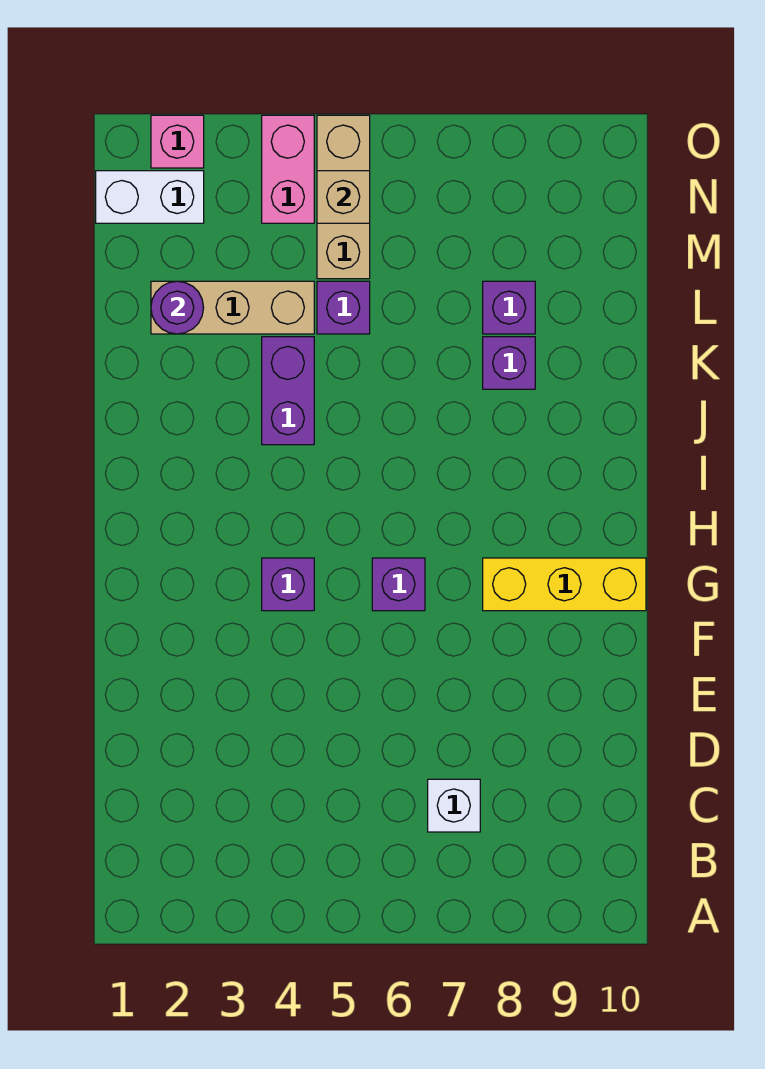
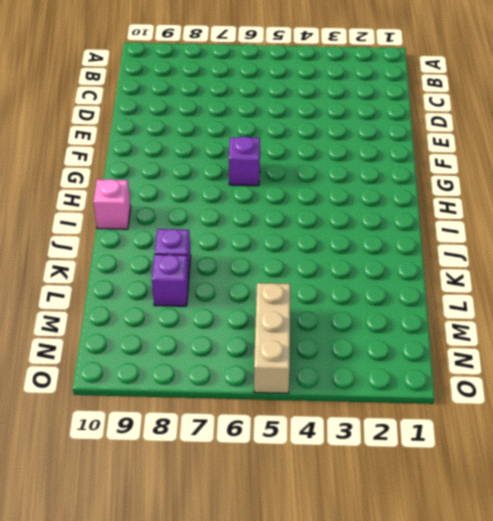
pink 1x1 brick [94,179,131,229] -> pink 1x1 brick moved to [151,115,204,168]
none -> white 1x1 brick [428,779,480,832]
none -> purple 1x1 brick [262,558,314,611]
none -> yellow 1x3 brick [483,558,646,611]

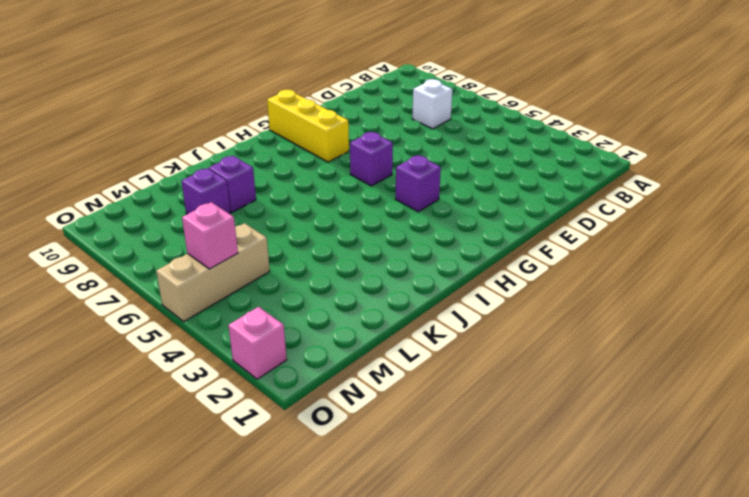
pink 1x1 brick [182,202,238,269] -> tan 1x1 brick [317,171,370,223]
none -> purple 1x2 brick [262,337,314,445]
none -> tan 1x3 brick [151,281,314,334]
none -> purple 1x1 brick [317,281,370,334]

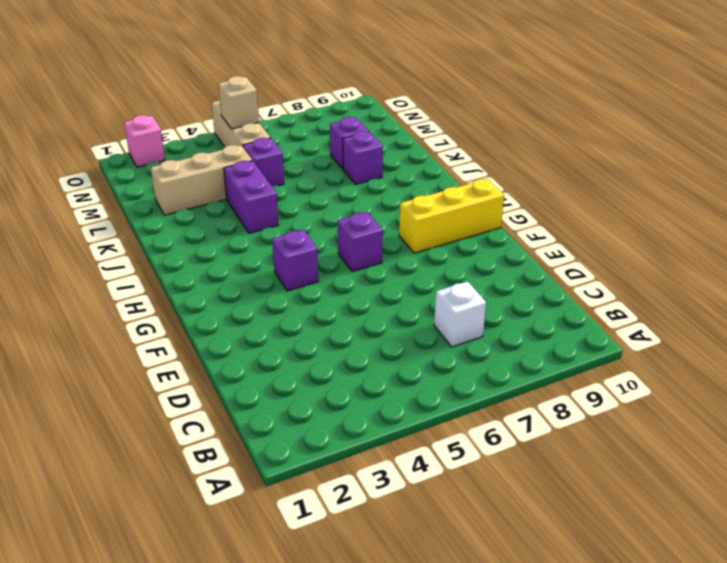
none -> white 1x2 brick [96,171,204,223]
none -> pink 1x2 brick [262,115,314,223]
none -> purple 1x1 round brick [151,281,204,334]

